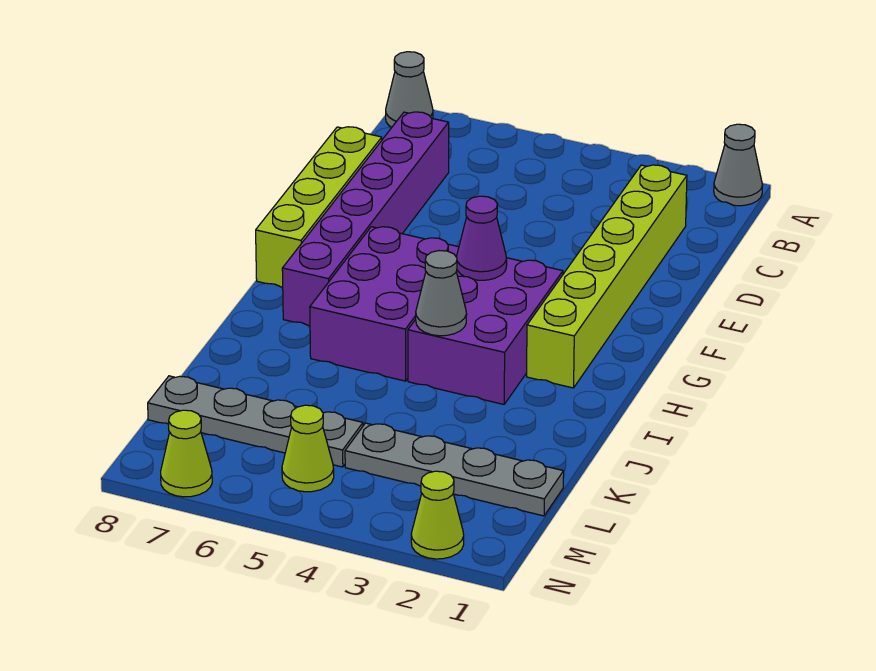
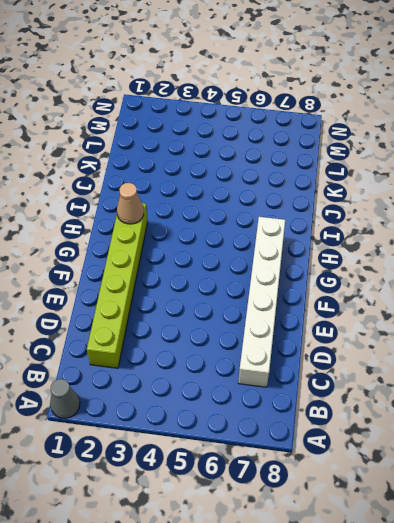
white 1x6 brick [238,217,285,387] -> purple 1x6 brick [282,112,449,326]
tan 1x1 cone [117,183,144,224] -> none
none -> grey 1x1 cone [386,52,433,127]
none -> lime 1x4 brick [256,127,382,287]
none -> purple 2x3 brick [408,258,563,404]

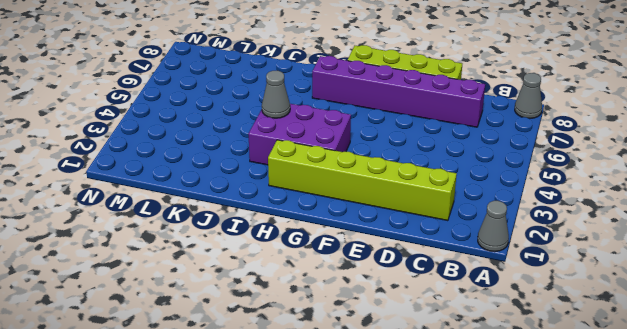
none -> purple 2x3 brick [310,227,459,381]
none -> grey 1x4 plate [345,423,564,516]
none -> grey 1x4 plate [148,376,363,467]

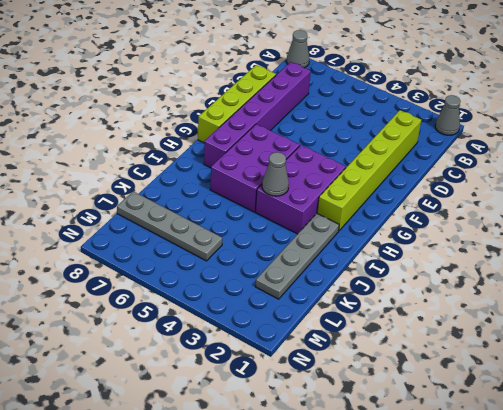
grey 1x4 plate [255,214,339,299] -> grey 1x4 plate turned to [345,423,564,516]
none -> lime 1x1 cone [282,405,334,492]
none -> lime 1x1 cone [411,471,464,559]
none -> lime 1x1 cone [161,410,212,497]

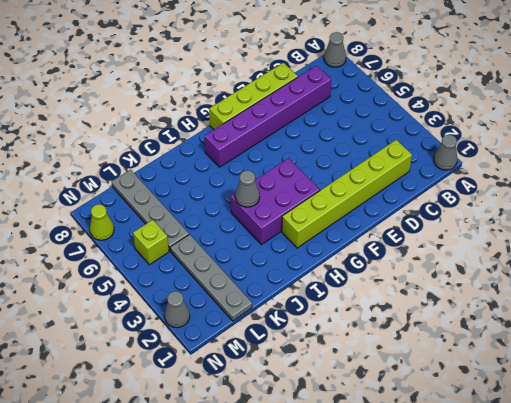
lime 1x1 brick [133,220,169,265] -> lime 1x1 cone [282,405,334,492]
grey 1x1 cone [164,291,190,328] -> lime 1x1 cone [411,471,464,559]
none -> purple 2x3 brick [310,227,459,381]
none -> purple 1x1 cone [457,196,507,280]

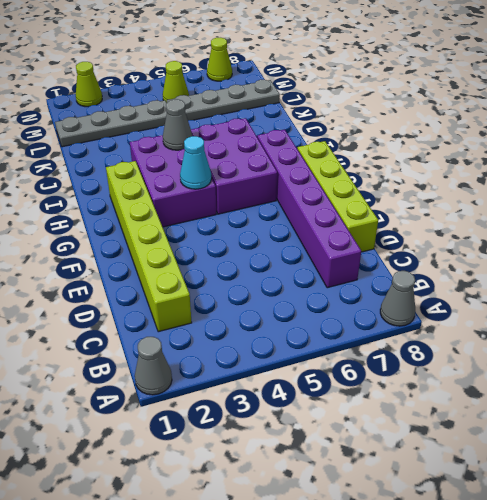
cyan 1x1 cone [180,136,212,189] -> purple 1x1 cone [457,196,507,280]

